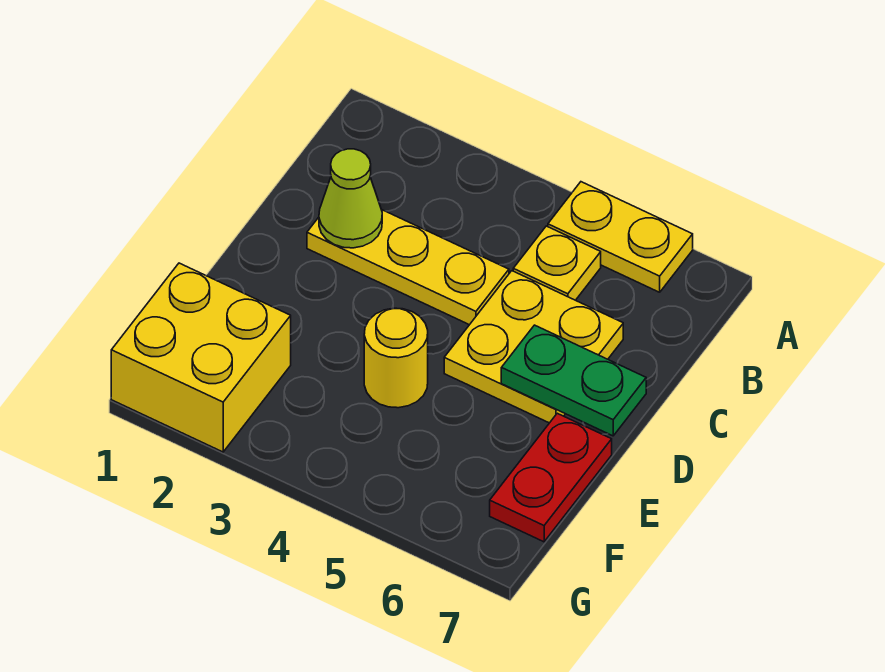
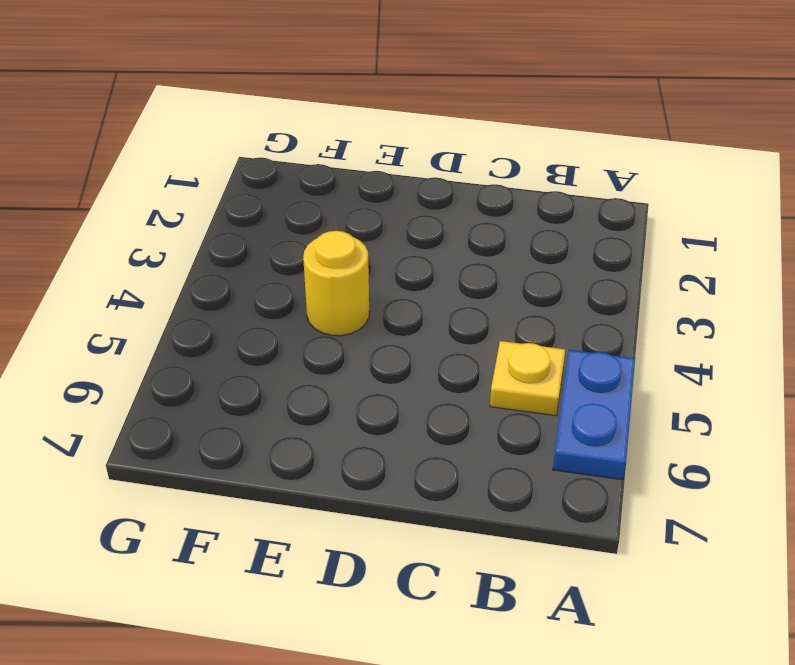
blue 1x2 plate [553,350,635,480] -> yellow 1x2 plate [548,182,693,292]
none -> yellow 1x3 plate [307,209,509,325]
none -> yellow 2x2 plate [444,271,623,423]

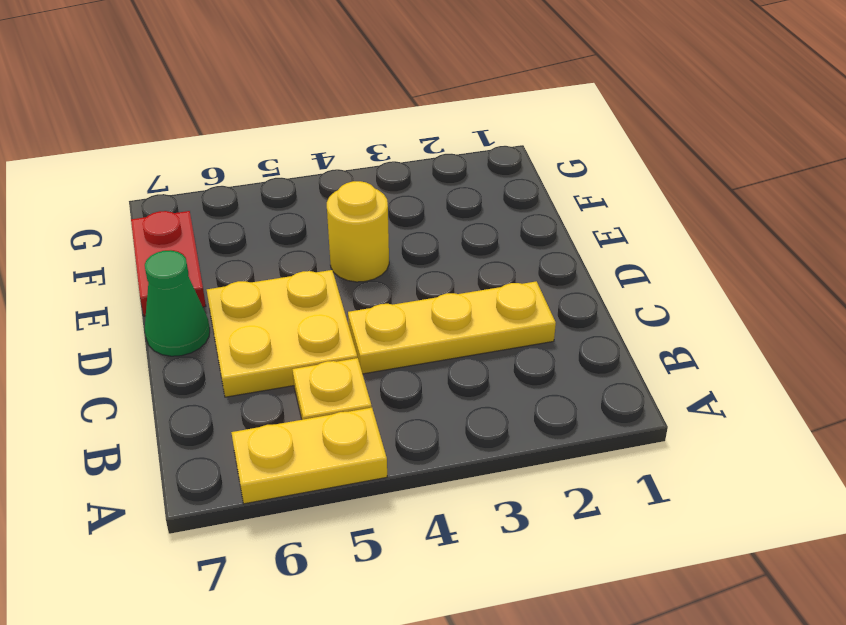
green 1x1 cone [145,250,210,356] -> none
none -> yellow 2x2 brick [111,263,291,452]
none -> lime 1x1 cone [319,149,382,248]

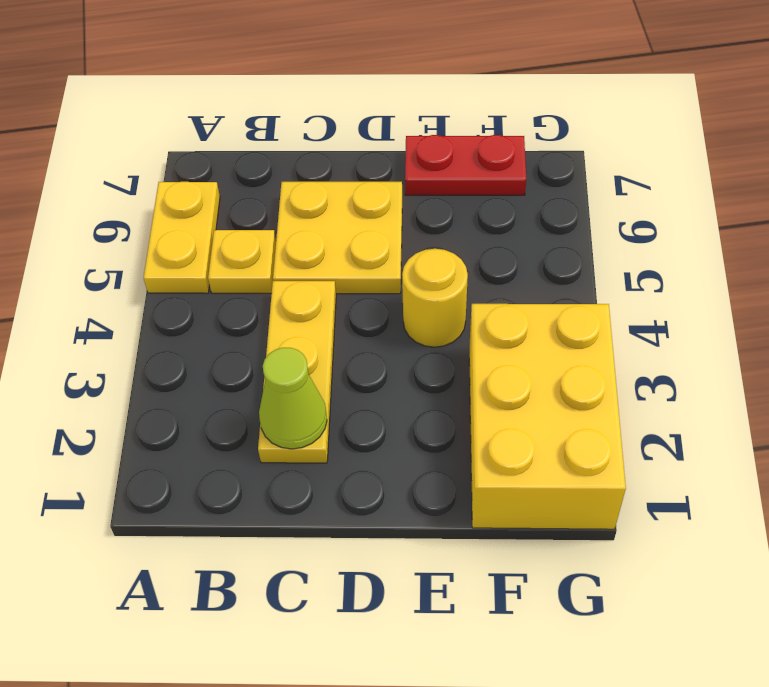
yellow 2x3 brick [469,304,626,529] -> yellow 2x2 brick [111,263,291,452]
none -> green 1x2 plate [501,325,646,436]

